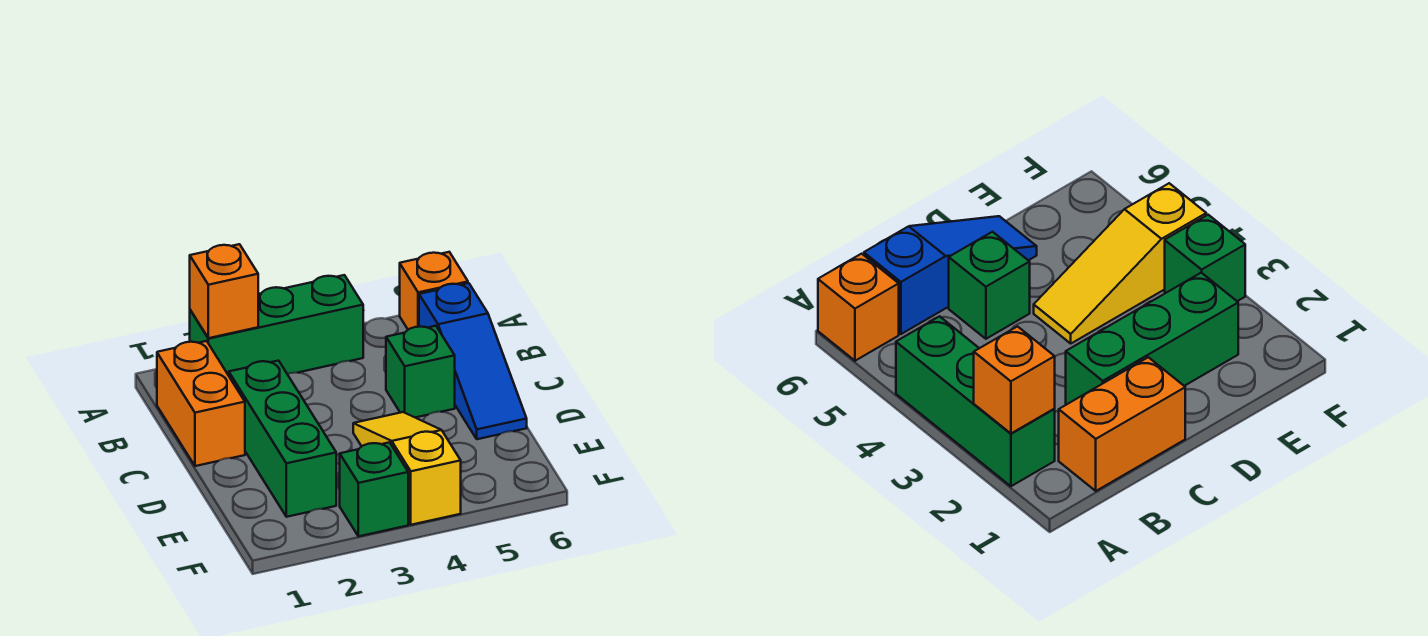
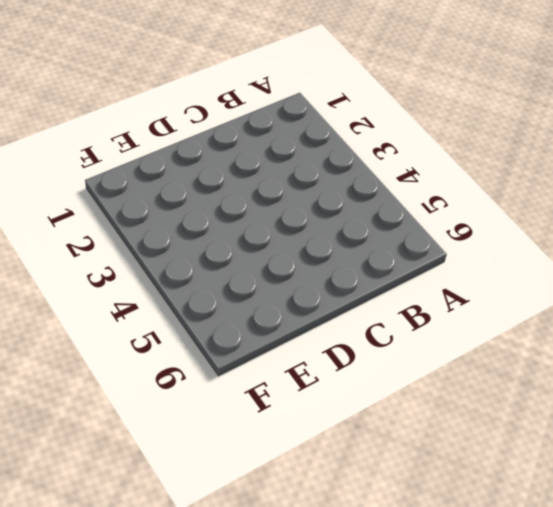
none -> green 1x3 brick [190,275,363,375]
none -> orange 1x1 brick [400,252,468,330]

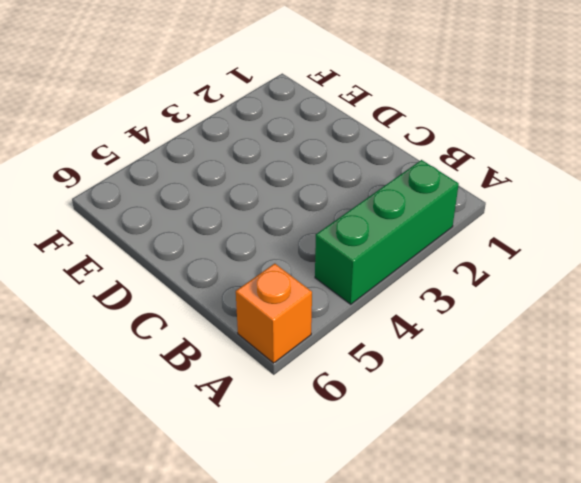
none -> orange 1x2 brick [157,341,245,466]
none -> blue 1x3 slope [419,283,527,439]

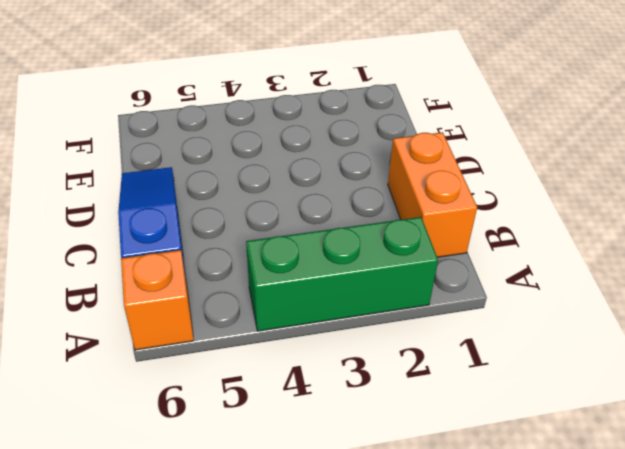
none -> green 1x3 brick [229,361,336,517]
none -> green 1x1 brick [386,326,455,418]

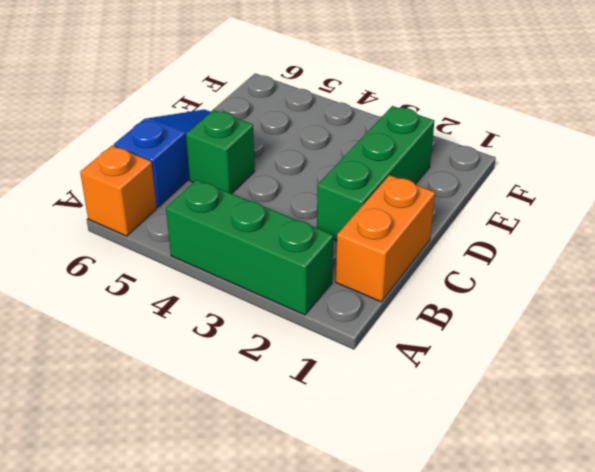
none -> yellow 1x3 slope [353,412,461,525]
none -> green 1x1 brick [340,442,408,536]

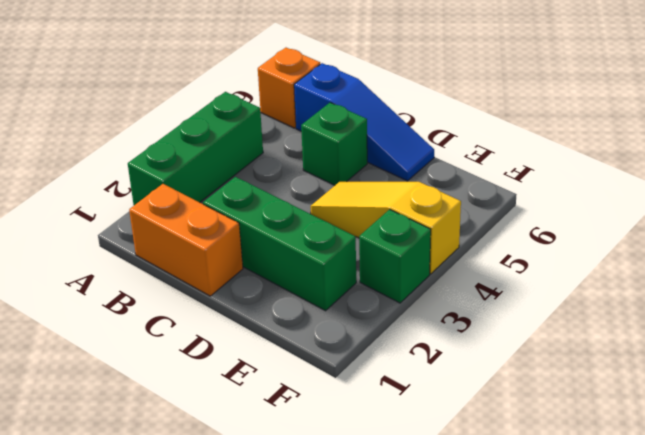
none -> orange 1x1 brick [190,244,258,338]

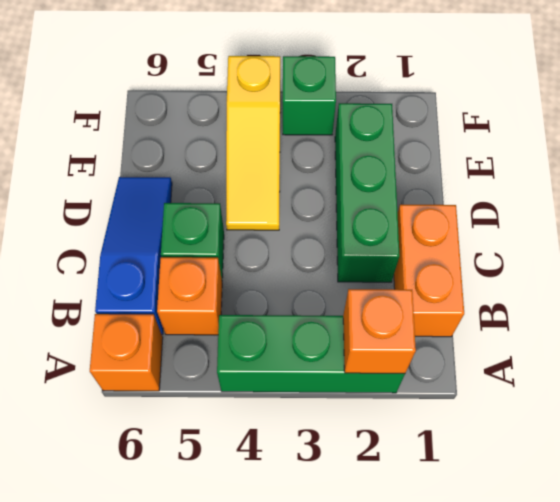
orange 1x1 brick [157,257,222,335] -> none

